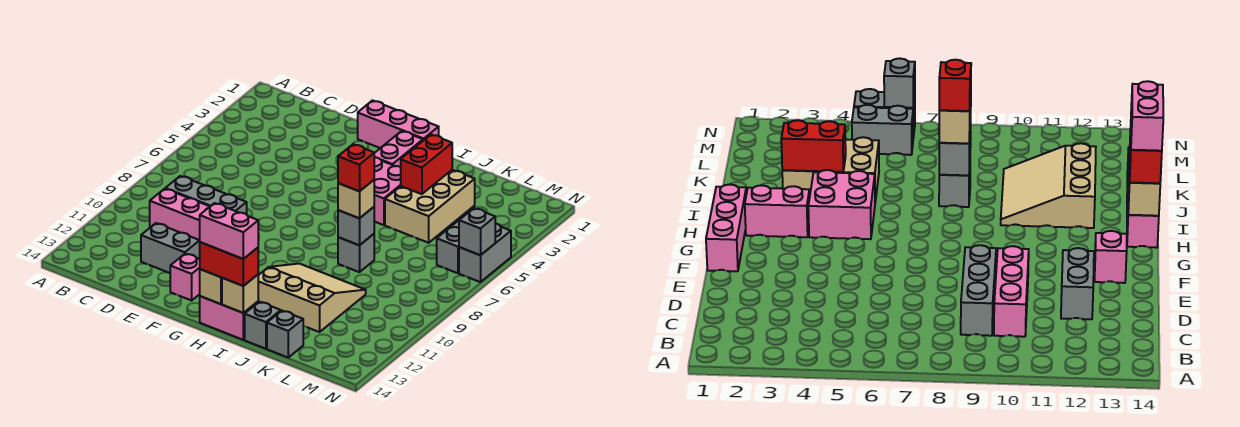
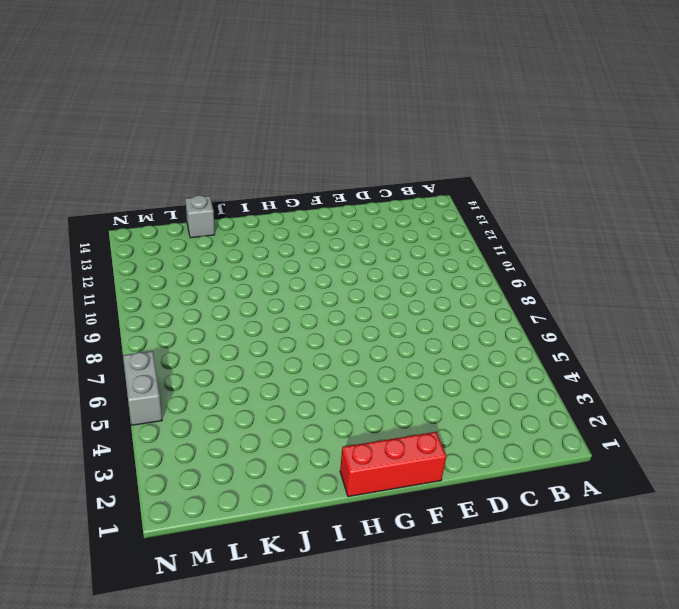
red 1x3 brick [340,432,446,497] -> pink 1x3 brick [358,101,439,148]
none -> grey 1x3 brick [165,176,247,214]
none -> pink 1x3 brick [150,189,210,240]
none -> grey 1x2 brick [141,223,200,273]

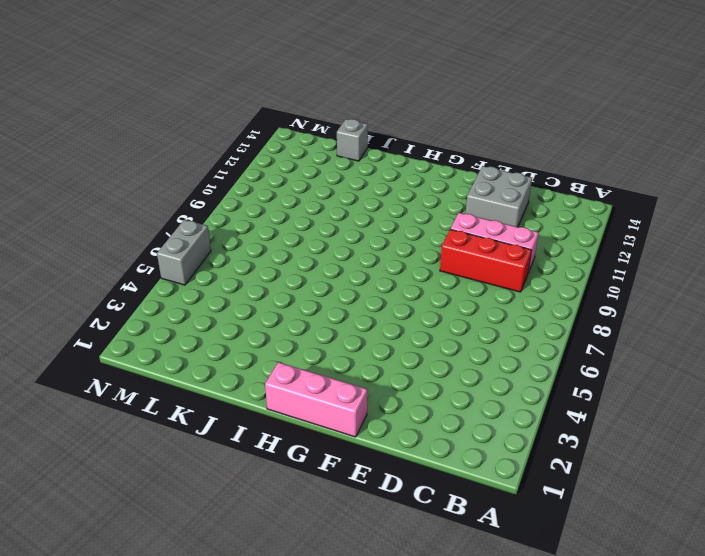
red 1x3 brick [440,229,532,292] -> grey 1x3 brick [165,176,247,214]
grey 2x2 brick [465,166,532,227] -> grey 1x2 brick [141,223,200,273]
none -> pink 1x1 brick [170,254,200,300]
none -> pink 1x2 brick [374,131,423,167]
none -> pink 2x2 brick [374,157,401,225]

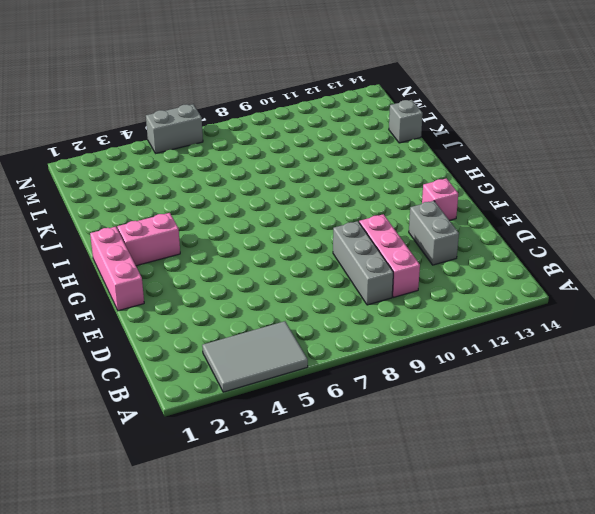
grey 2x3 tile [202,321,308,392] -> none
none -> pink 2x2 brick [374,157,401,225]
none -> pink 1x2 brick [200,296,258,340]
none -> tan 3x3 slope [258,264,366,332]

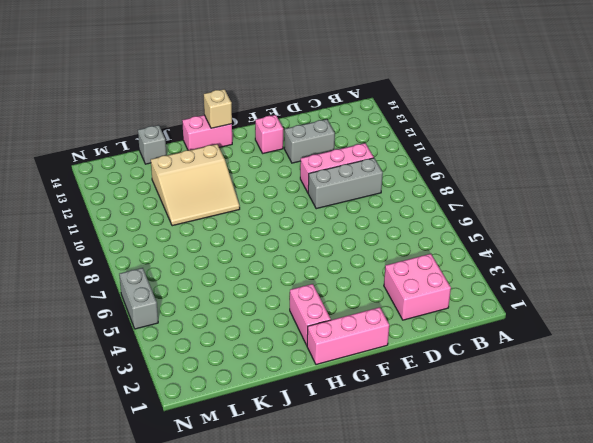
pink 2x2 brick [384,254,451,320] -> pink 2x2 brick moved to [374,157,401,225]
none -> tan 2x3 brick [385,170,475,243]
none -> grey 1x1 brick [338,234,374,272]
none -> grey 1x1 brick [245,302,281,349]

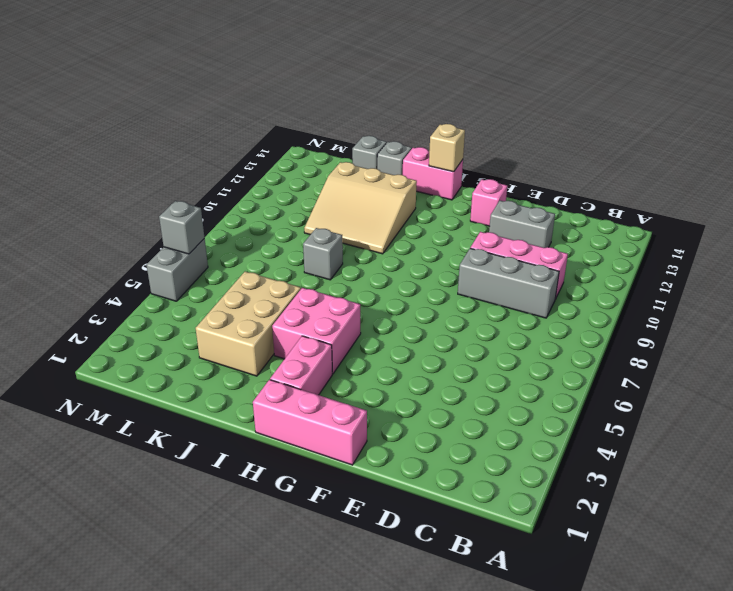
none -> grey 1x2 brick [437,216,464,273]
none -> tan 1x1 brick [222,275,258,313]
none -> red 1x2 brick [401,135,452,194]

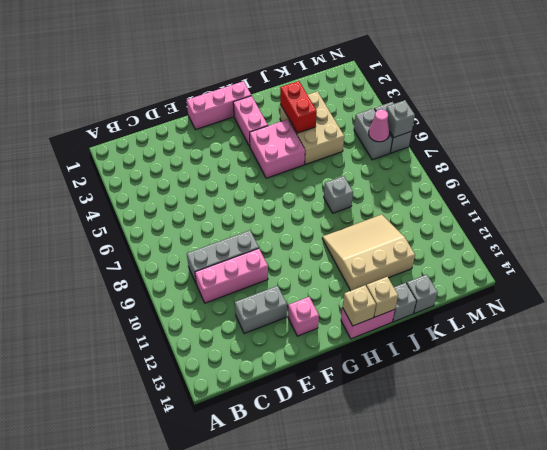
pink 1x1 cone [369,109,390,142] -> none
none -> grey 1x1 brick [338,207,374,245]
none -> red 1x2 brick [200,242,258,286]
none -> tan 1x1 brick [338,180,374,218]

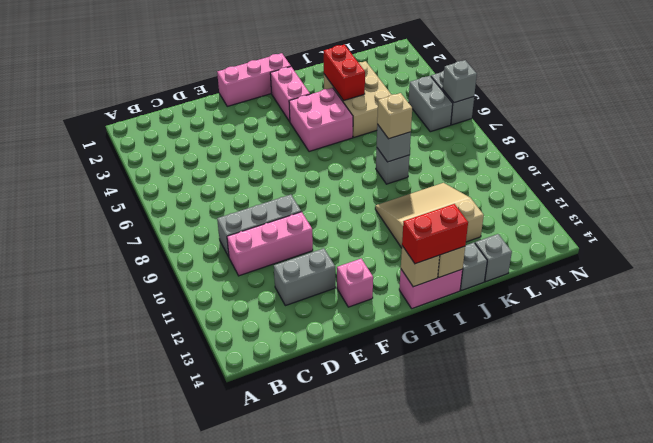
none -> pink 1x2 brick [200,203,258,259]
none -> red 1x1 brick [338,144,374,191]

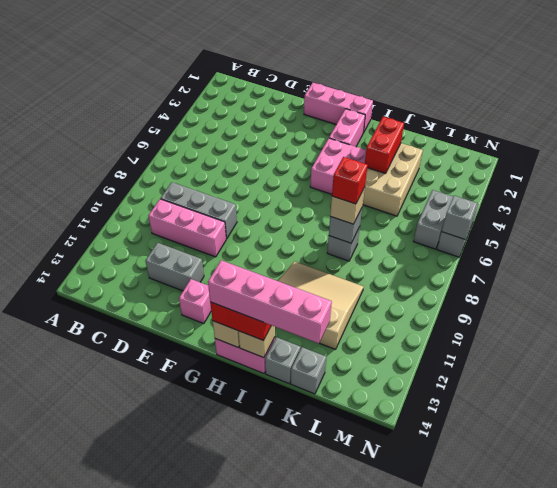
pink 1x4 brick [208,260,332,343] -> pink 1x2 brick [200,203,258,259]

